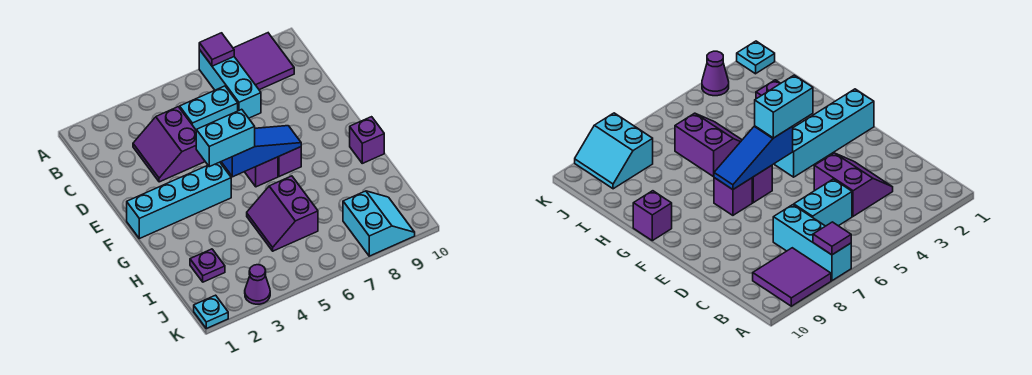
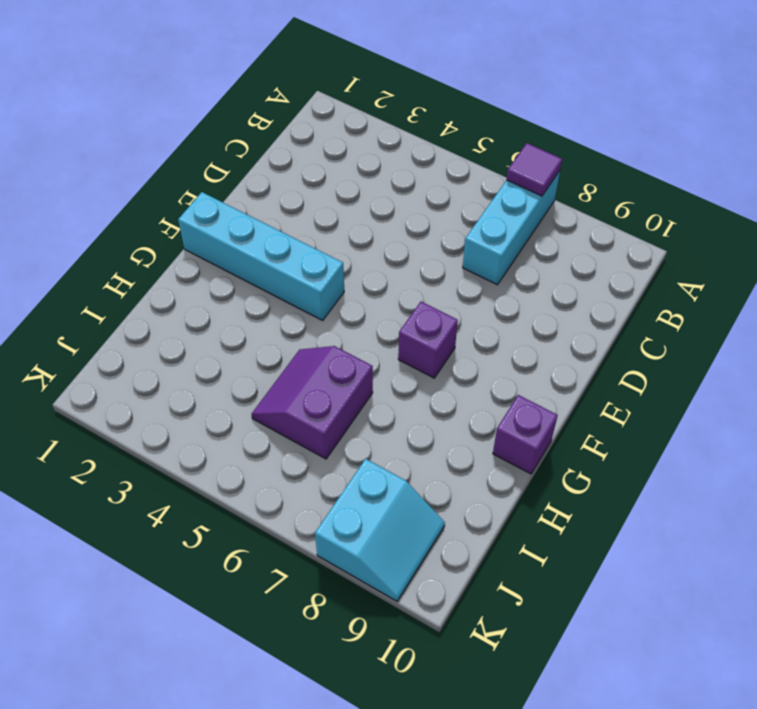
none -> purple 2x2 tile [233,33,294,90]
none -> purple 2x2 slope [133,107,205,182]
none -> cyan 1x2 brick [180,86,238,130]

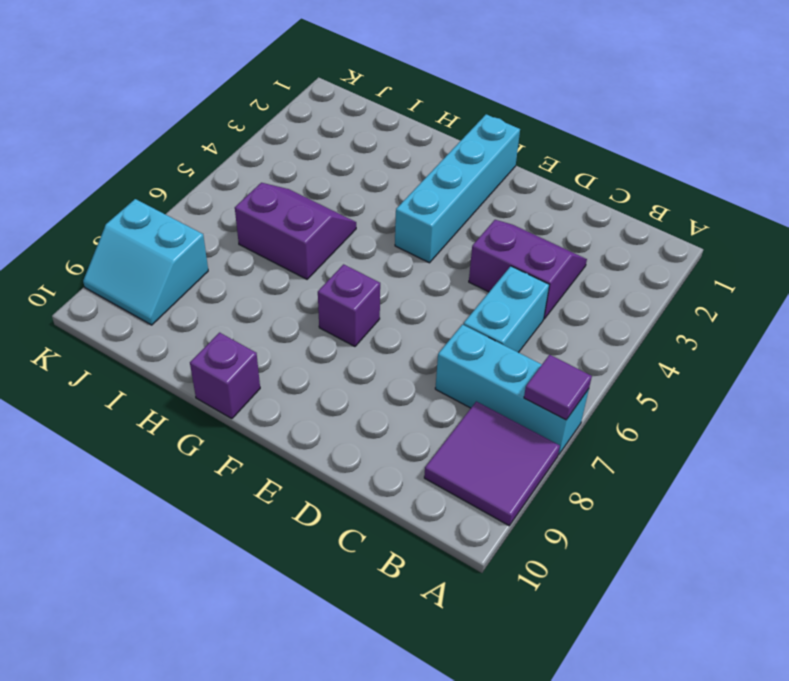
none -> purple 1x1 brick [245,157,278,187]
none -> purple 1x1 plate [190,249,225,282]
none -> cyan 1x1 plate [194,295,228,329]

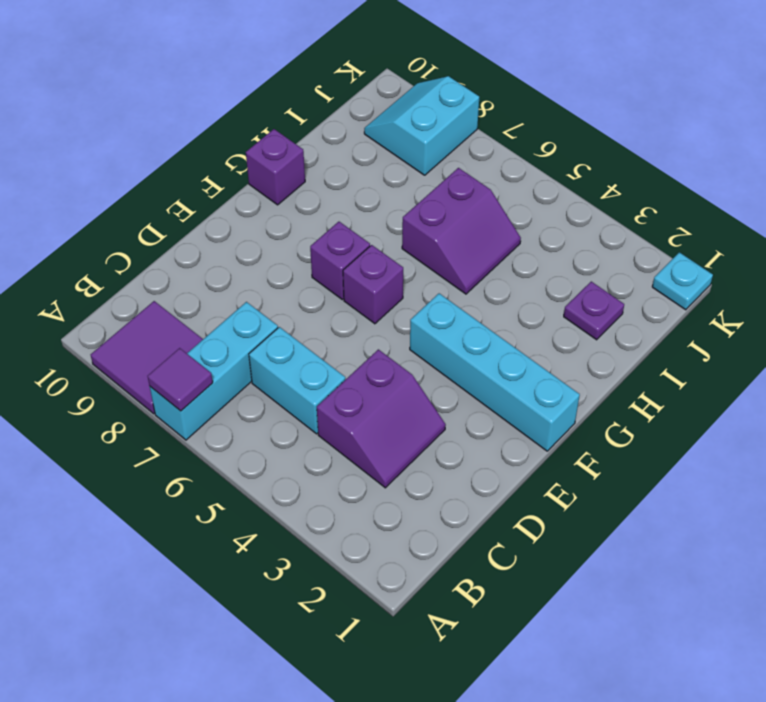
none -> purple 1x1 cone [245,265,270,304]
none -> blue 1x3 slope [221,126,301,177]
none -> cyan 1x2 brick [196,109,255,167]

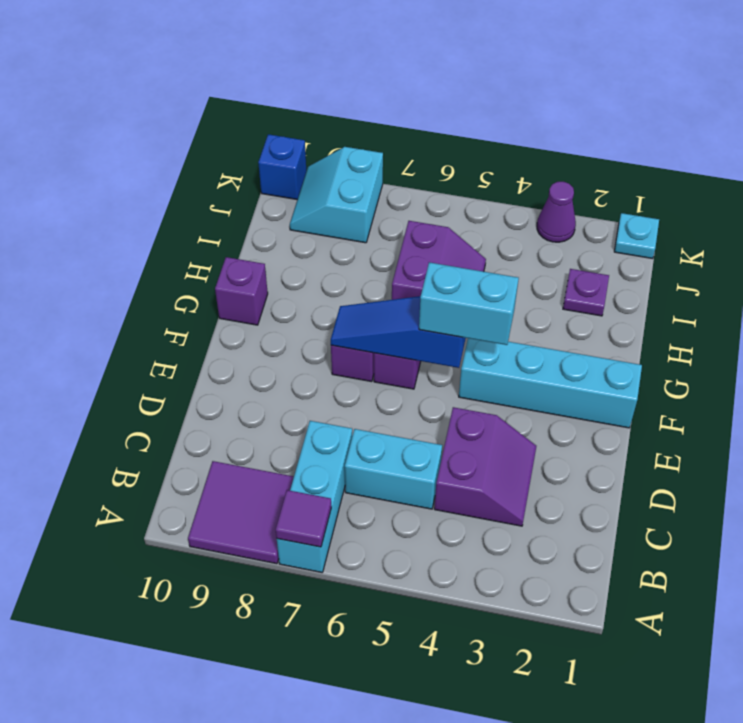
blue 1x1 brick [258,134,306,200] -> none

